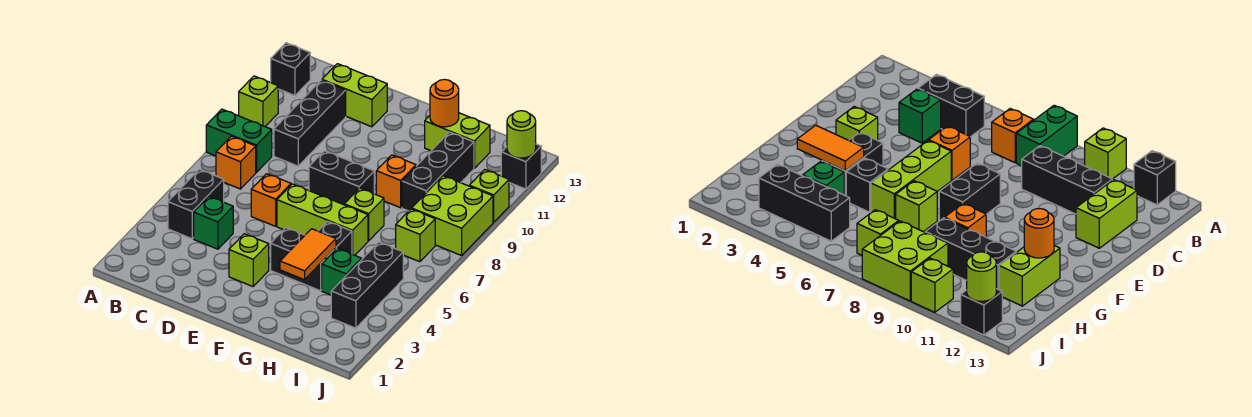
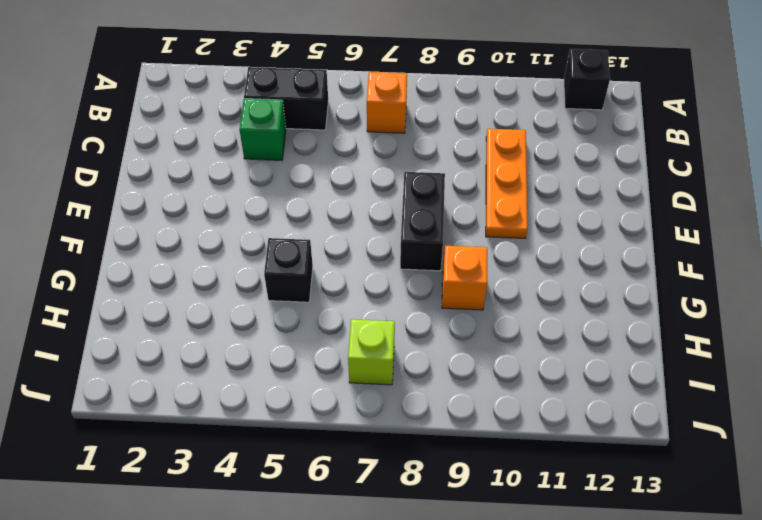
orange 1x3 plate [486,129,527,239] -> black 1x3 brick [274,80,346,166]
none -> green 1x2 brick [206,109,272,172]
none -> lime 1x1 brick [239,76,278,126]
none -> lime 1x2 brick [322,64,387,127]

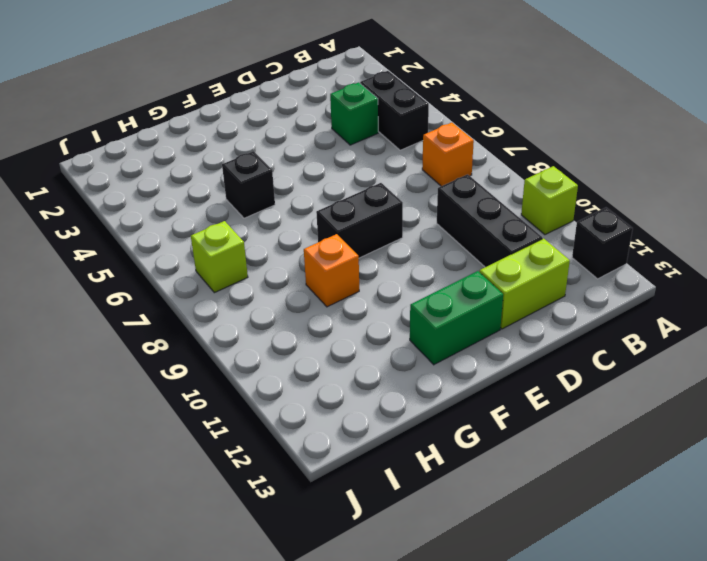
green 1x2 brick [410,271,503,365] -> green 1x2 brick moved to [206,109,272,172]
none -> orange 1x1 brick [251,174,291,226]
none -> lime 1x1 brick [229,234,269,286]
none -> lime 1x3 brick [277,184,368,255]

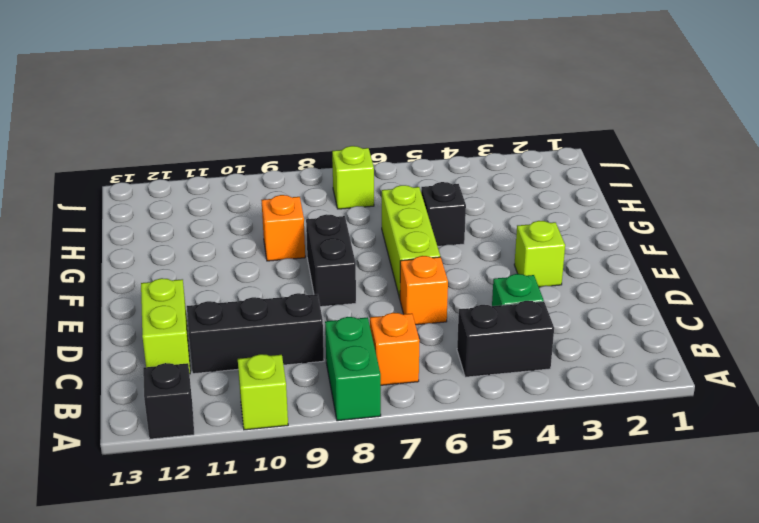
none -> black 1x2 brick [271,228,336,291]
none -> lime 1x1 brick [344,188,384,241]
none -> lime 1x2 brick [425,113,490,168]

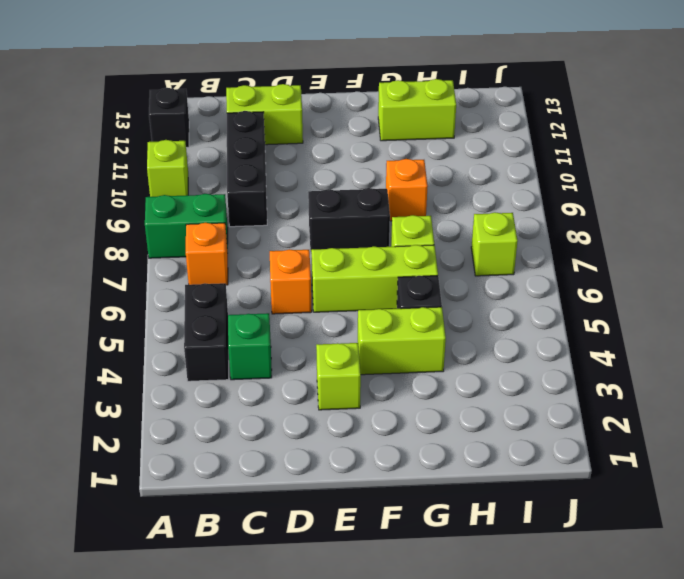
lime 1x2 brick [358,307,446,375] -> black 1x2 brick [271,228,336,291]
none -> green 1x1 brick [322,248,362,295]
none -> black 1x3 brick [402,132,474,211]
none -> black 1x3 brick [331,242,403,328]

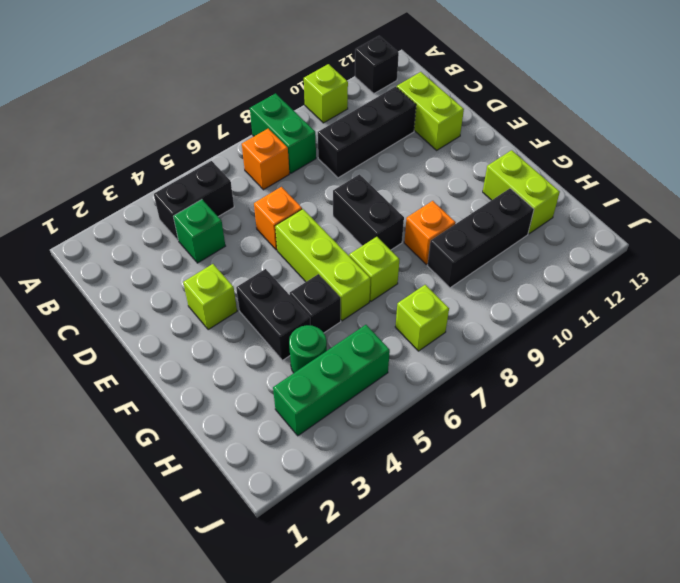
green 1x1 round brick [289,325,327,373] -> green 1x1 brick [322,248,362,295]
green 1x3 brick [273,325,390,436] -> black 1x3 brick [331,242,403,328]
none -> lime 2x2 brick [412,176,493,255]
none -> lime 1x1 brick [469,170,509,222]
none -> black 1x1 brick [501,144,541,189]

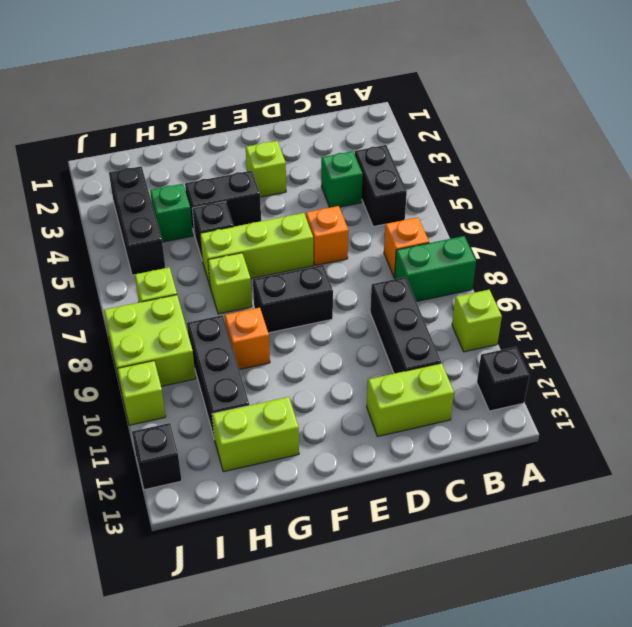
none -> orange 1x2 tile [280,229,336,280]
none -> orange 1x1 round brick [430,79,459,127]
none -> lime 1x1 round brick [507,111,536,158]

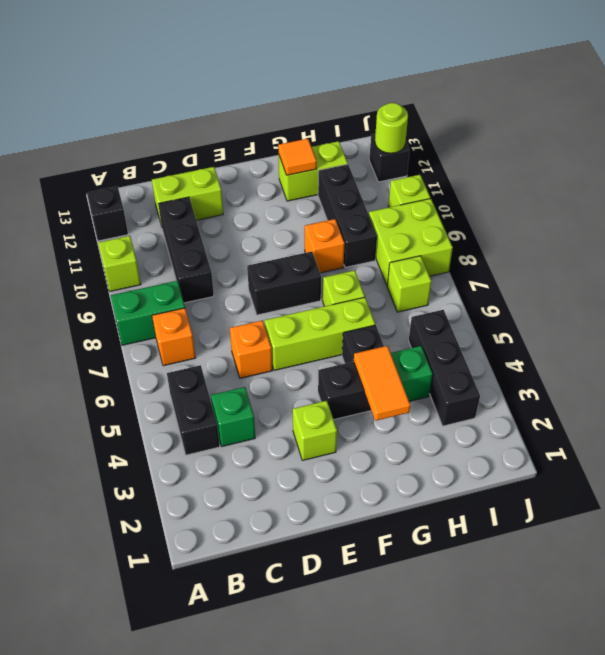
orange 1x1 tile [278,139,317,175] -> orange 1x1 round brick [430,79,459,127]

